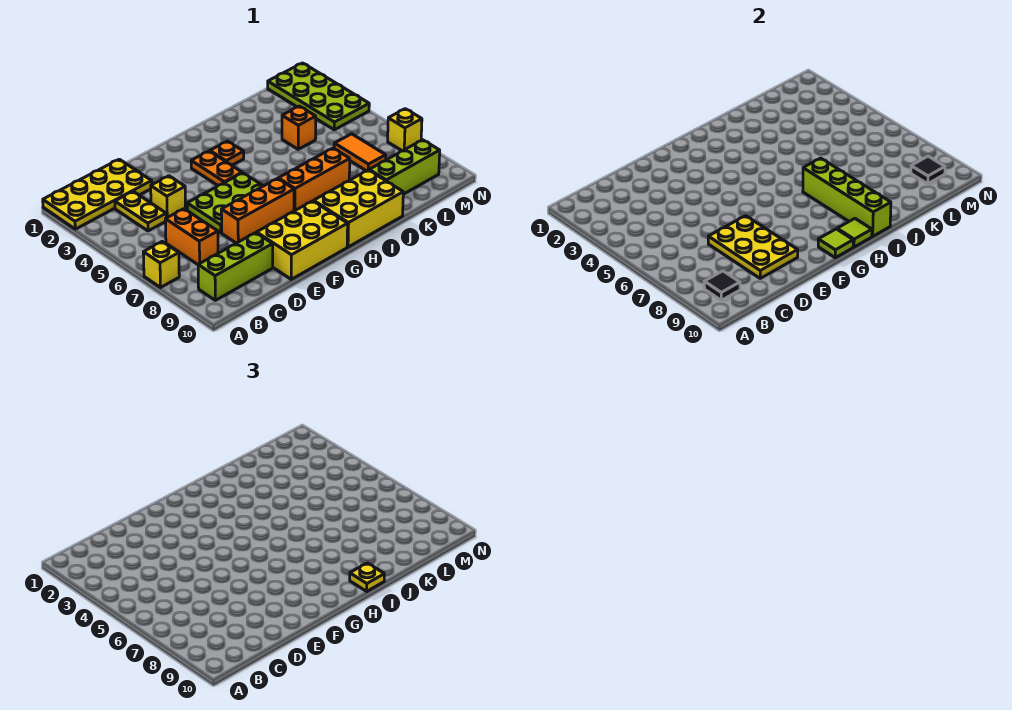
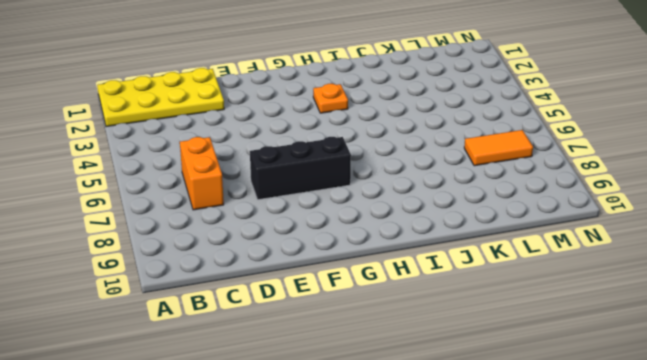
black 1x3 brick [250,137,351,200] -> orange 1x3 brick [221,179,294,243]
orange 1x2 tile [464,130,533,166] -> orange 1x2 tile turned to [334,134,386,171]
none -> yellow 1x1 brick [143,242,179,287]
none -> lime 1x3 brick [198,233,273,300]
none -> yellow 1x2 plate [115,191,166,231]

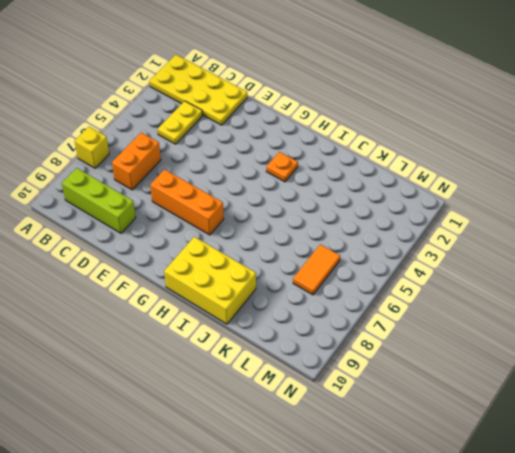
none -> yellow 1x1 brick [151,176,186,218]
none -> lime 2x3 plate [187,173,263,233]
none -> yellow 2x3 brick [257,201,348,279]

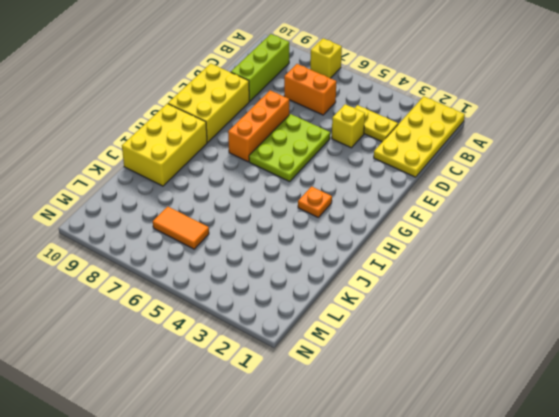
none -> orange 1x2 plate [191,151,242,185]
none -> orange 1x3 brick [278,148,350,211]
none -> orange 1x1 brick [282,106,316,149]

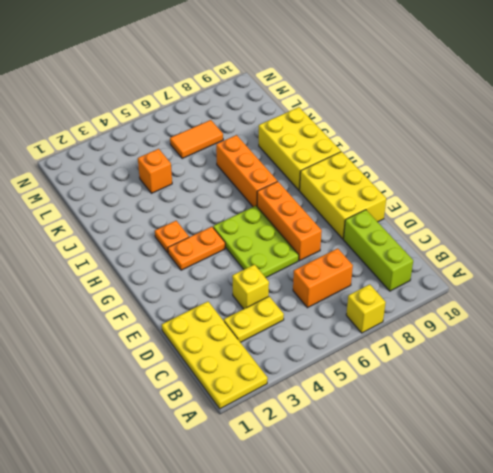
none -> lime 1x3 brick [369,140,440,194]
none -> lime 2x4 plate [268,63,369,130]
none -> yellow 1x1 brick [388,109,422,151]

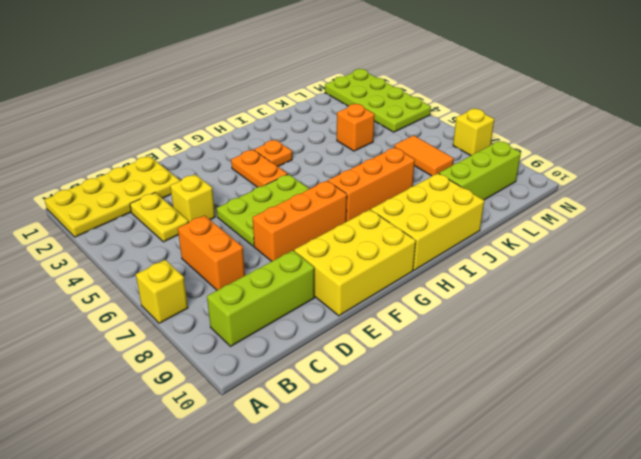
none -> black 1x1 tile [704,271,740,300]
none -> yellow 2x3 plate [708,216,798,278]
none -> lime 1x1 tile [818,229,853,258]

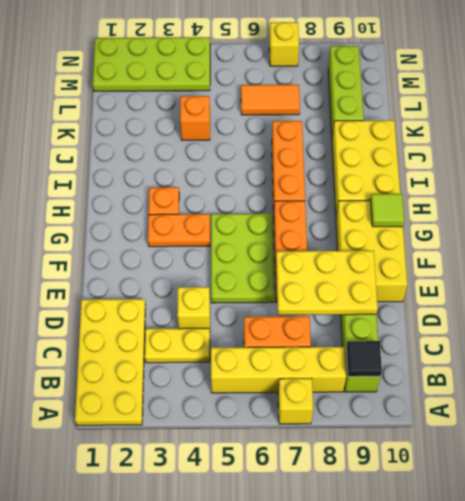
yellow 1x4 brick [211,347,346,393] -> none
none -> lime 1x1 tile [837,219,872,247]
none -> lime 1x4 brick [803,158,891,236]
none -> black 1x1 tile [911,156,945,184]

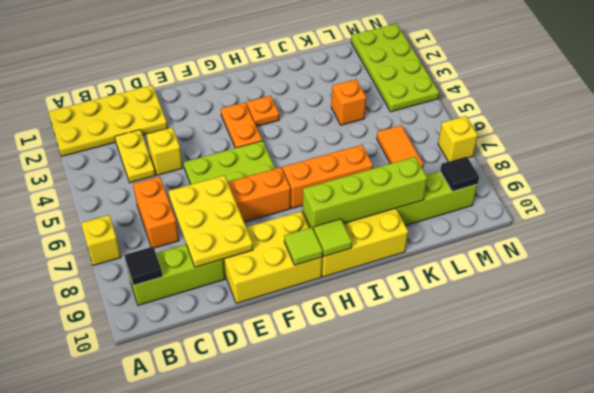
lime 1x4 brick [303,157,427,229] -> lime 1x4 brick turned to [803,158,891,236]
none -> yellow 1x1 plate [350,563,384,591]

